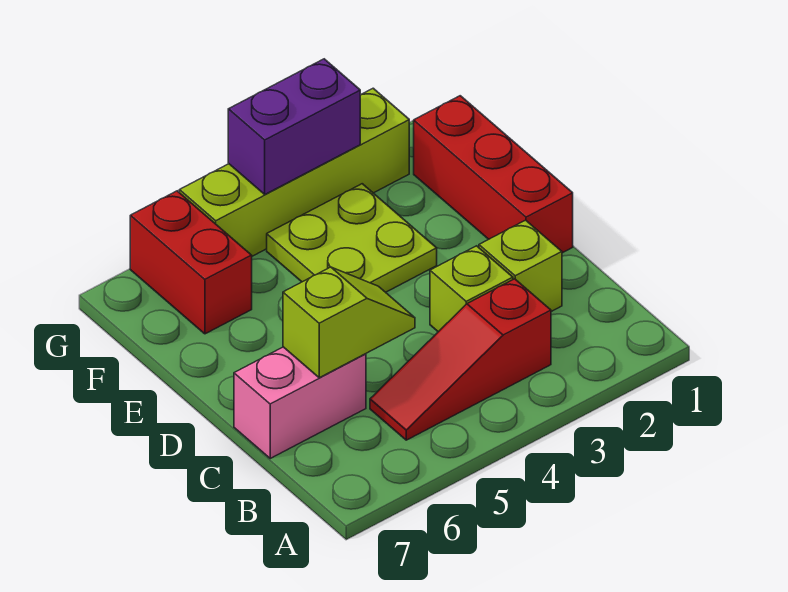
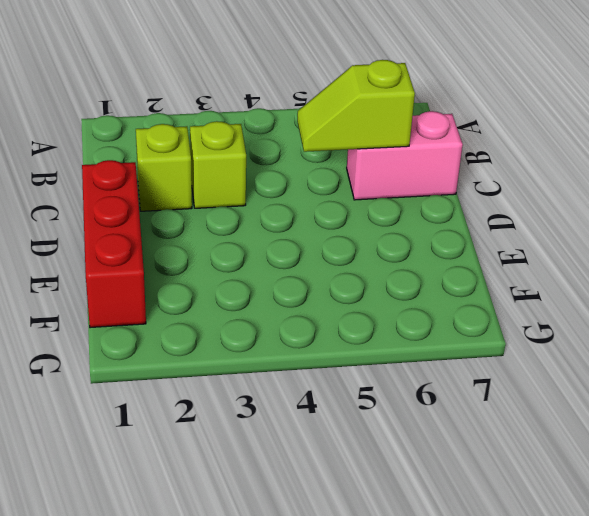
none -> red 1x3 slope [370,279,551,440]
none -> lime 2x2 plate [267,184,437,292]

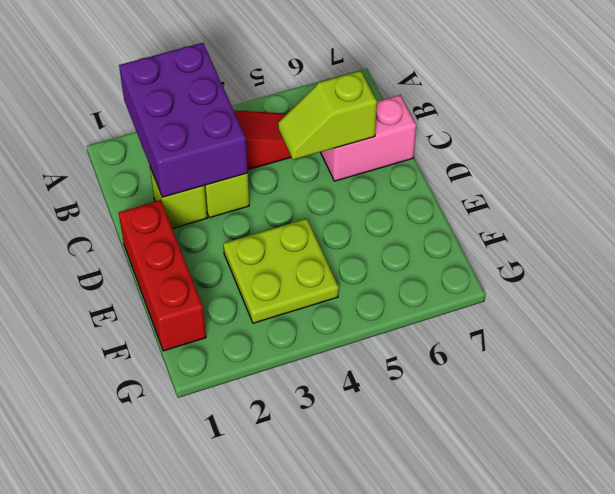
purple 2x3 brick [119,43,248,197] -> none
none -> red 1x2 brick [130,191,252,334]
none -> lime 1x4 brick [179,88,409,256]

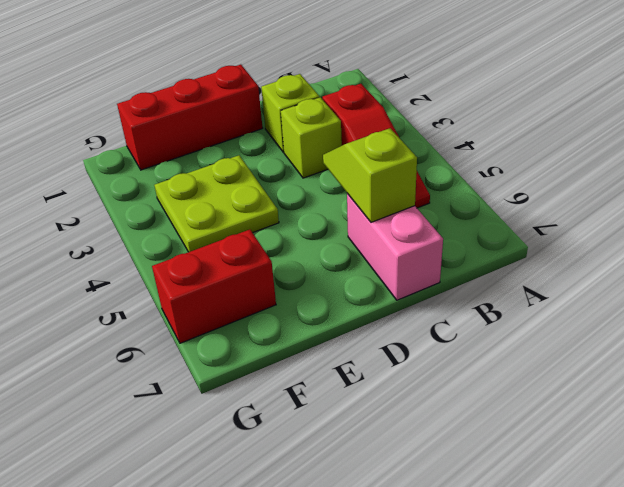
none -> lime 1x4 brick [179,88,409,256]
none -> purple 1x2 brick [228,59,360,194]

